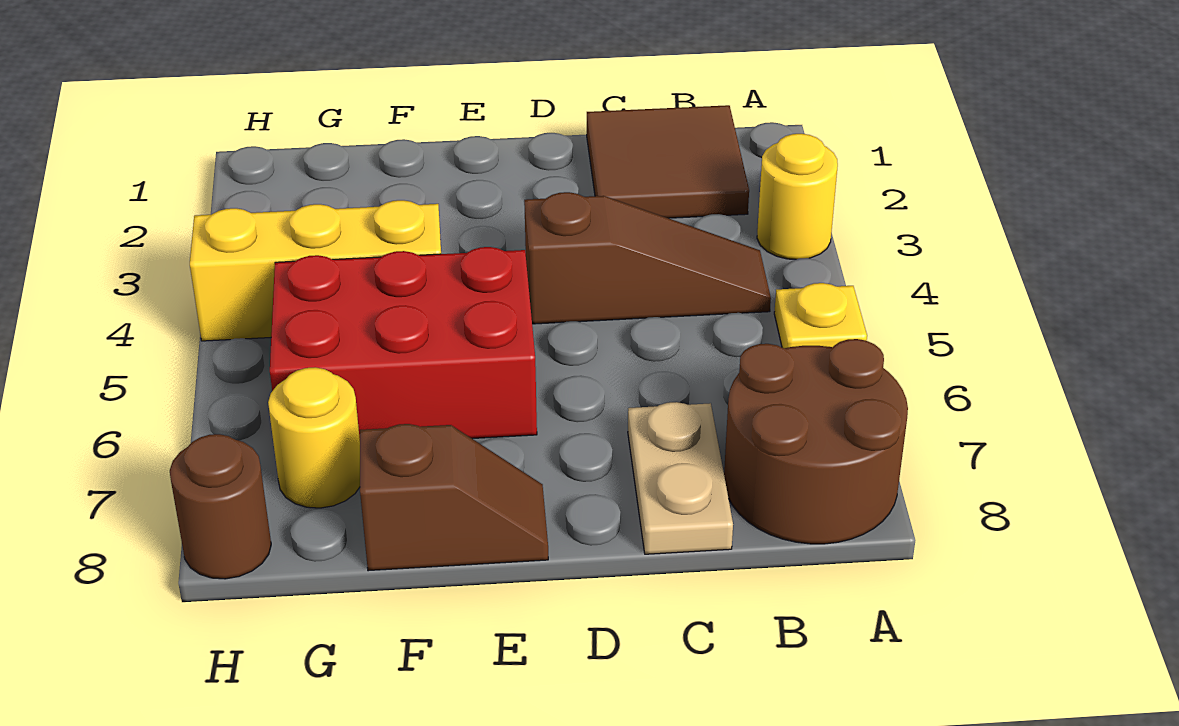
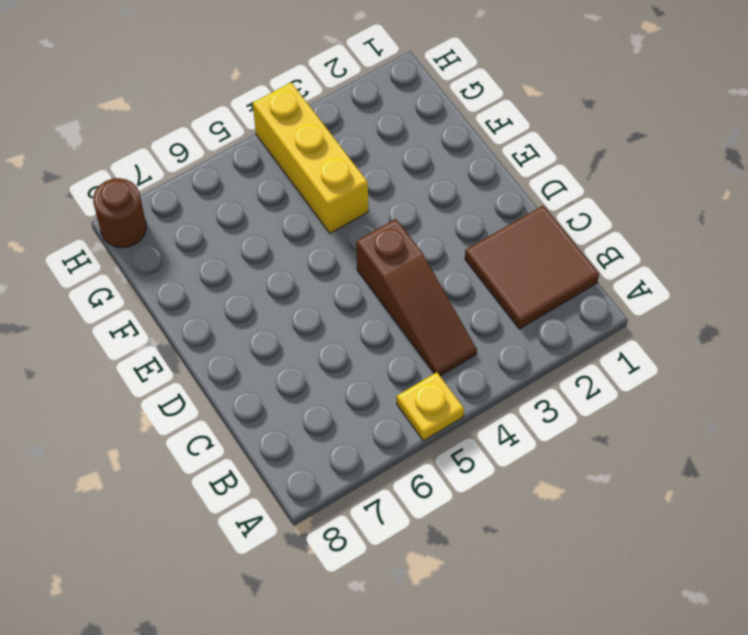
none -> yellow 1x1 round brick [757,134,838,259]
none -> brown 2x2 round brick [724,339,908,544]

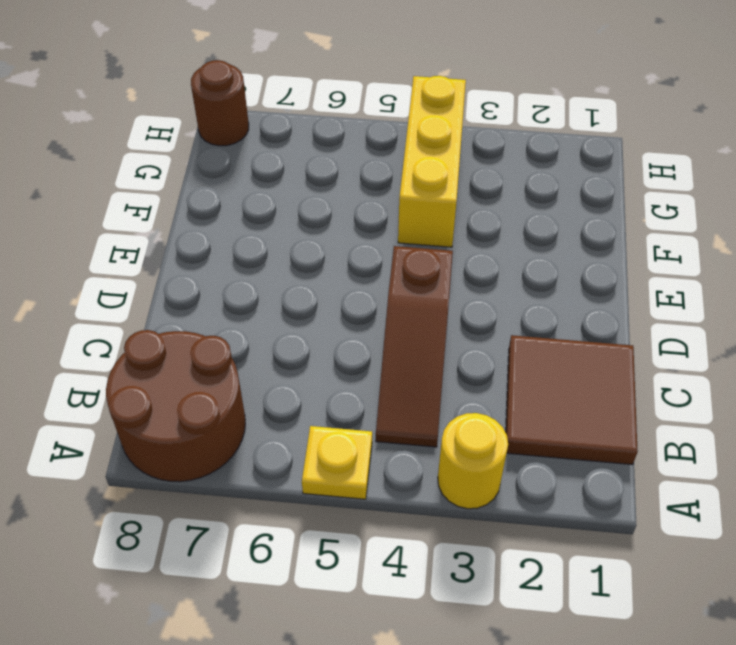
none -> tan 1x2 plate [628,402,733,554]
none -> red 2x3 brick [270,247,537,439]

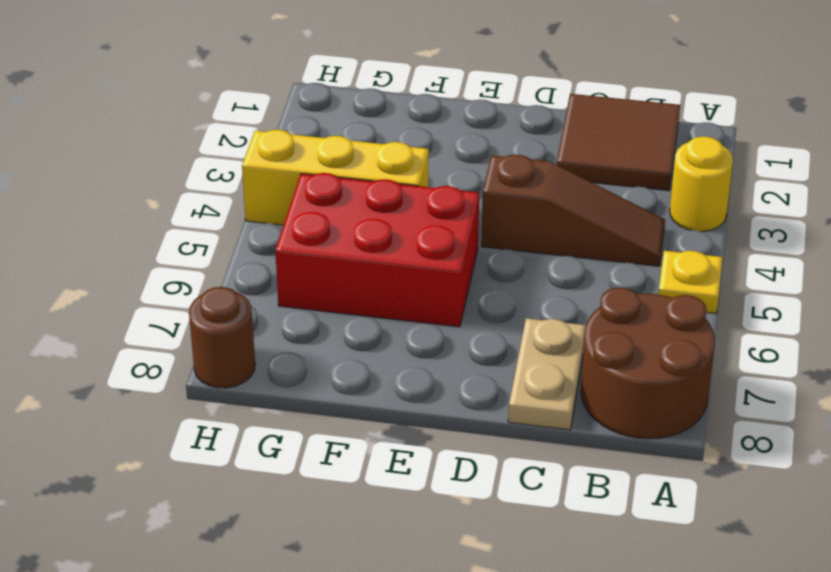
none -> brown 1x2 slope [360,424,548,571]
none -> yellow 1x1 round brick [268,367,360,508]

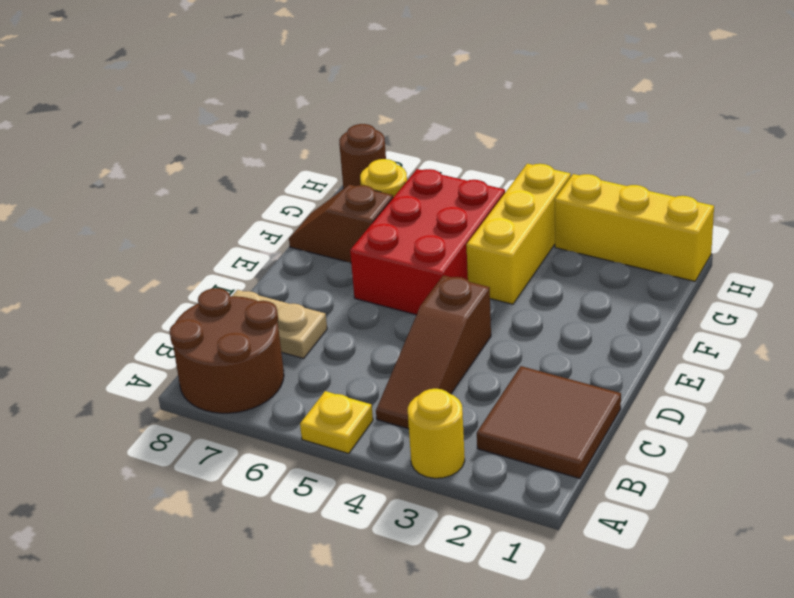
brown 1x2 slope [289,185,393,263] -> brown 1x2 slope turned to [360,424,548,571]
yellow 1x3 brick [555,174,714,281] -> none

